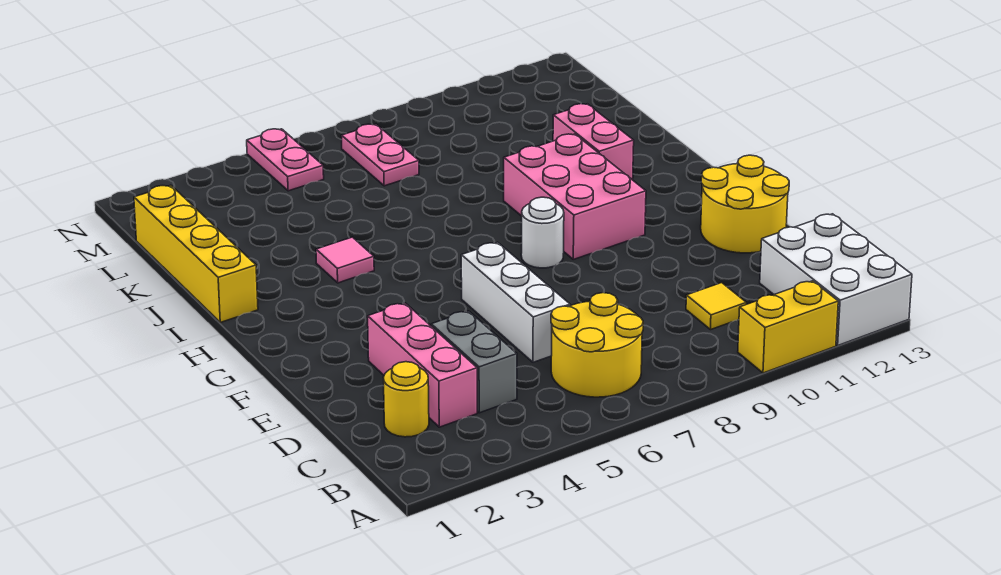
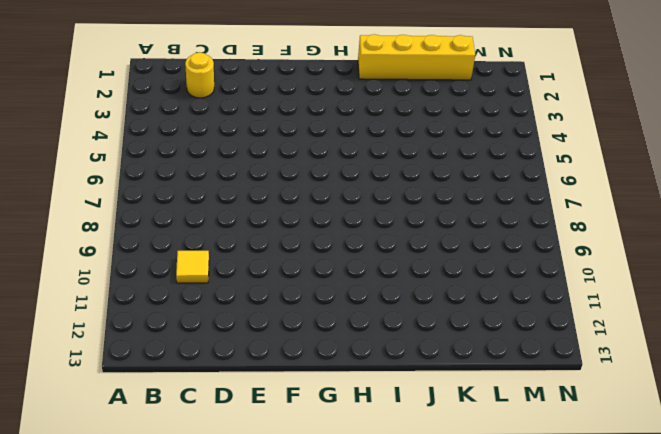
none -> yellow 1x2 brick [738,281,838,373]
none -> white 2x3 brick [760,214,912,345]
none -> yellow 2x2 round brick [551,293,643,397]

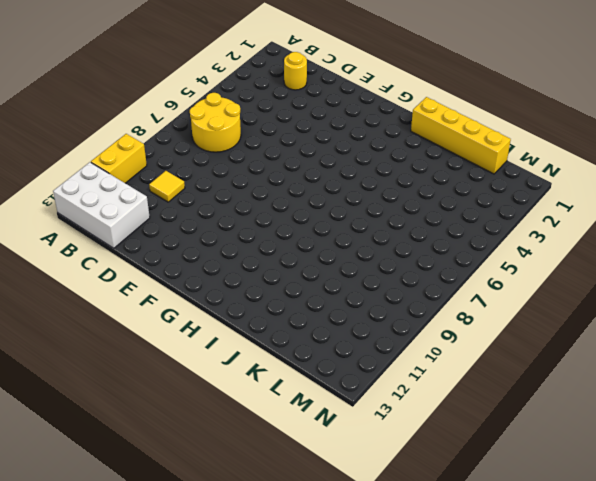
none -> pink 1x3 brick [368,303,477,427]
none -> grey 1x2 brick [431,311,517,413]
none -> white 1x3 brick [461,242,570,362]

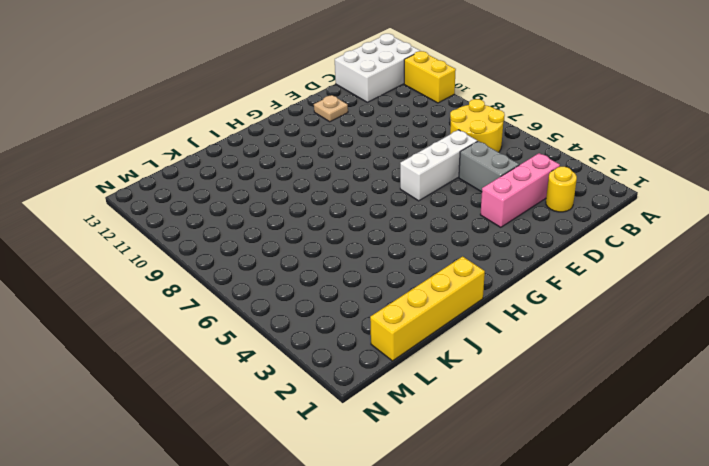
grey 1x2 brick [459,141,519,192] -> grey 1x2 brick turned to [431,311,517,413]
tan 1x1 plate [314,95,348,122] -> yellow 2x2 round brick [701,155,789,253]
none -> yellow 1x1 tile [686,283,746,330]
none -> white 1x1 round brick [521,197,564,268]
none -> pink 2x3 brick [504,134,646,259]

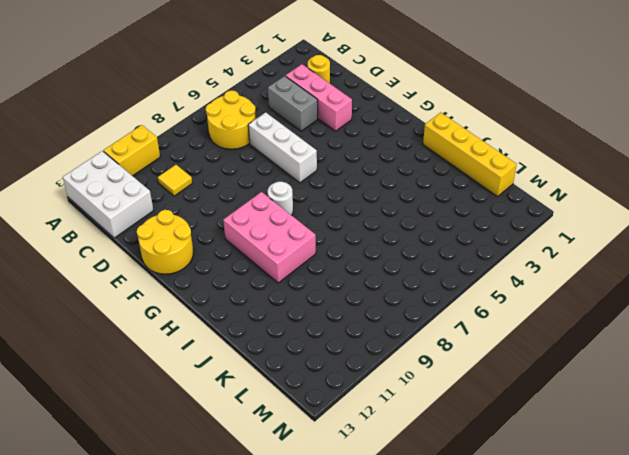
none -> pink 1x1 tile [316,237,374,283]
none -> pink 1x2 brick [553,104,634,180]
none -> pink 1x2 plate [341,124,419,186]

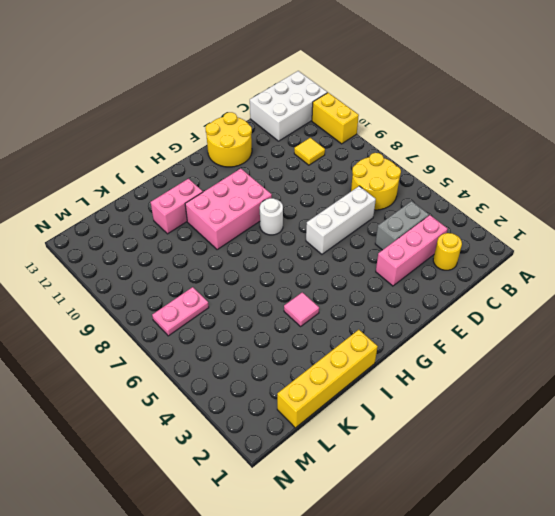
none -> pink 1x2 plate [247,129,324,191]

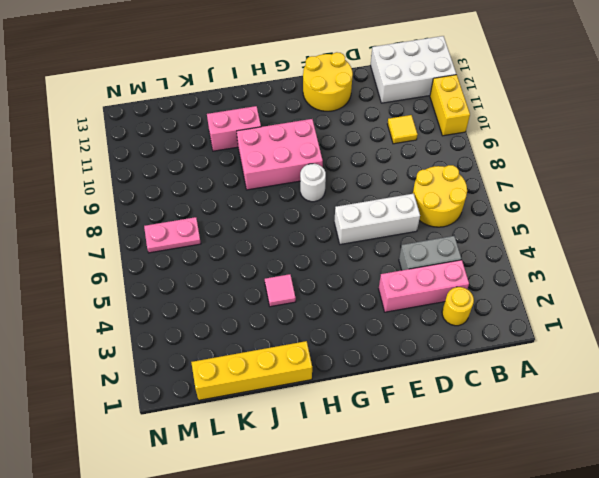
none -> pink 1x2 plate [247,129,324,191]

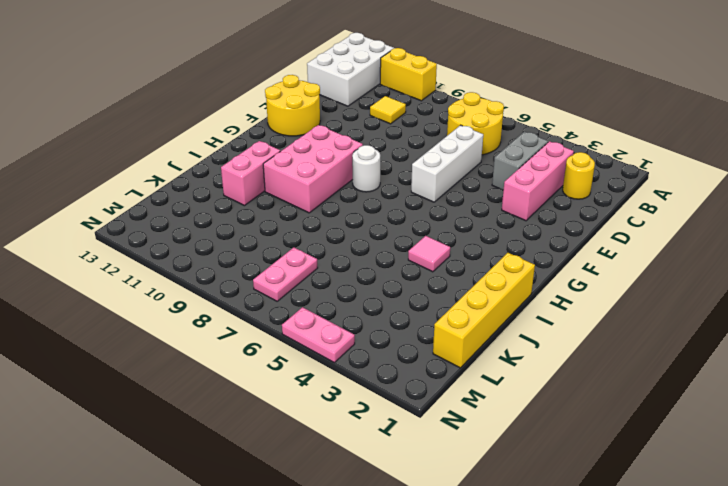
pink 1x2 plate [282,307,355,362] -> pink 1x2 plate turned to [247,129,324,191]

